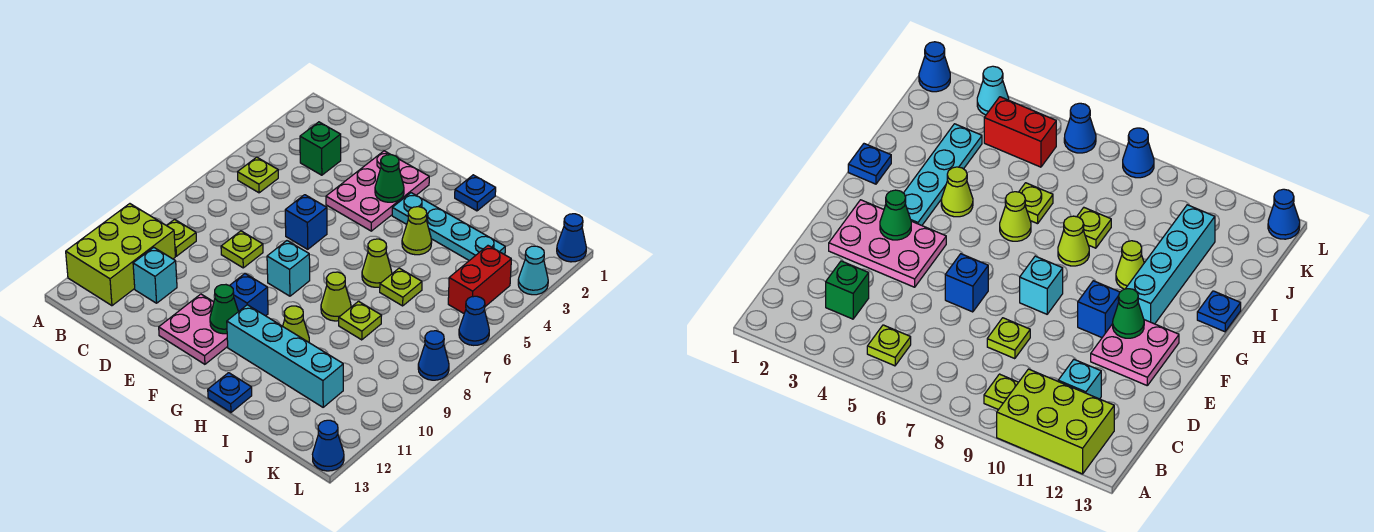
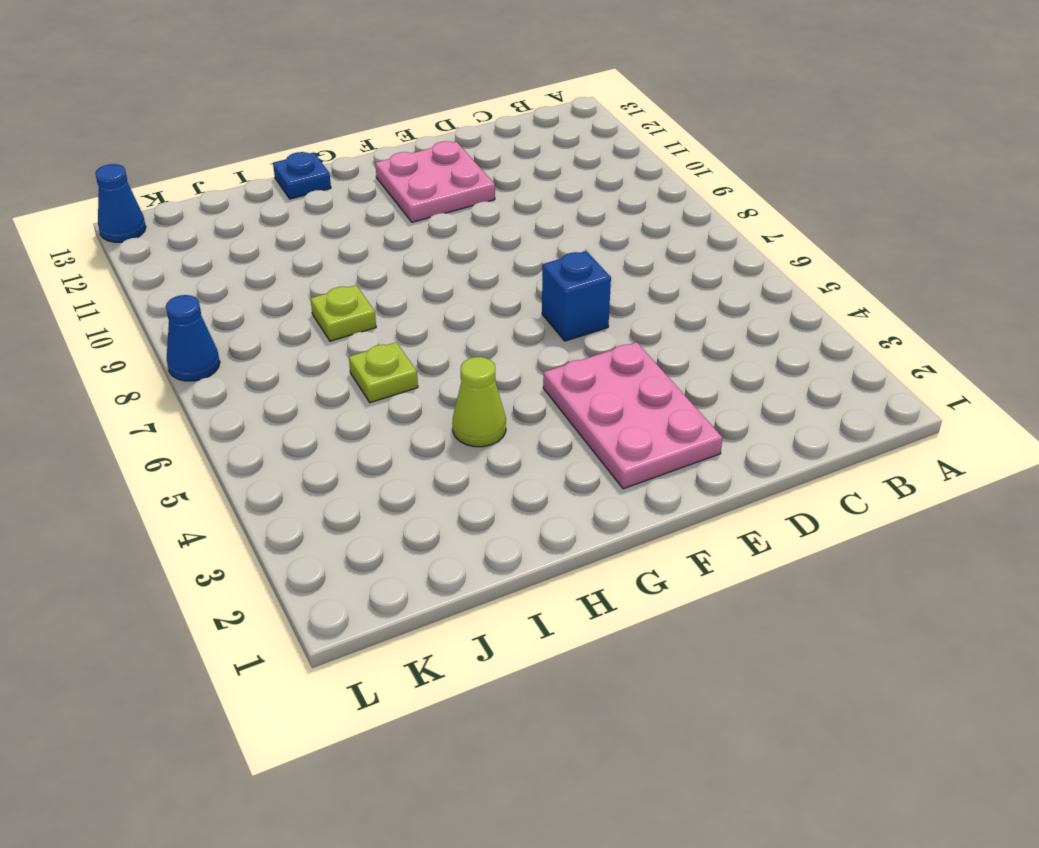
none -> lime 2x3 brick [66,204,175,306]
none -> lime 1x1 plate [238,157,278,193]
none -> lime 1x1 plate [166,219,196,256]

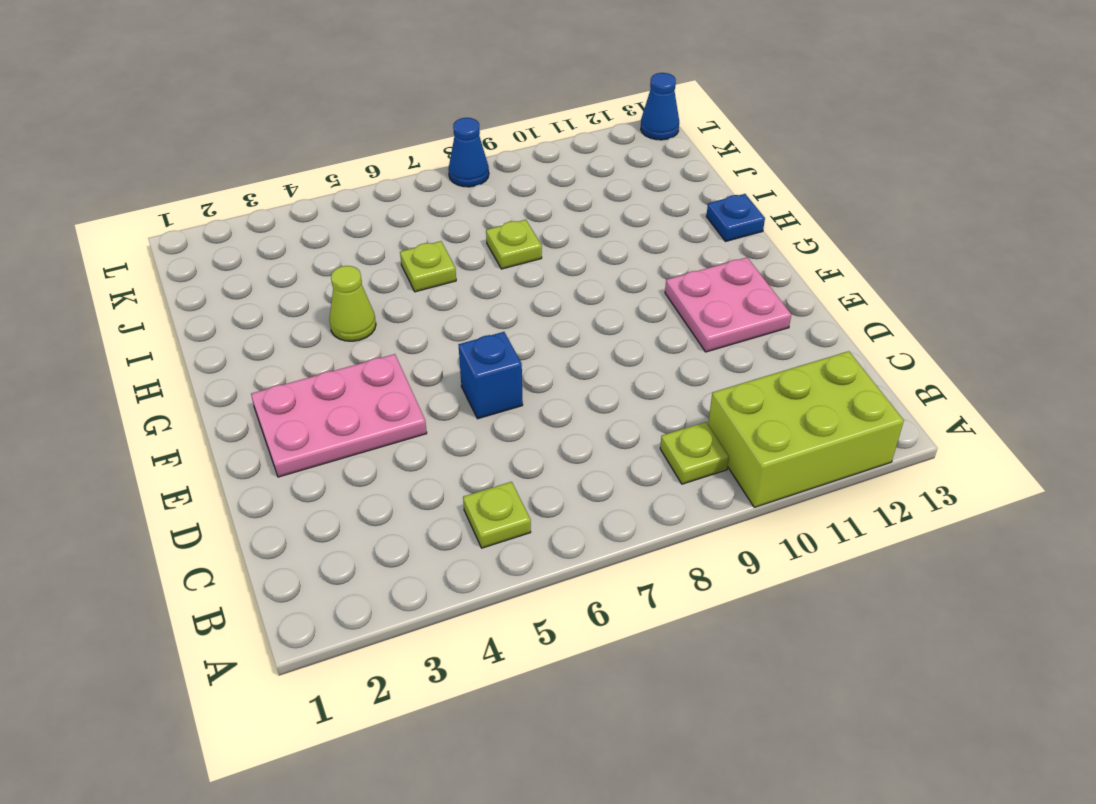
none -> green 1x1 brick [300,122,341,175]
none -> cyan 1x1 brick [133,247,177,303]
none -> lime 1x1 plate [221,231,263,268]

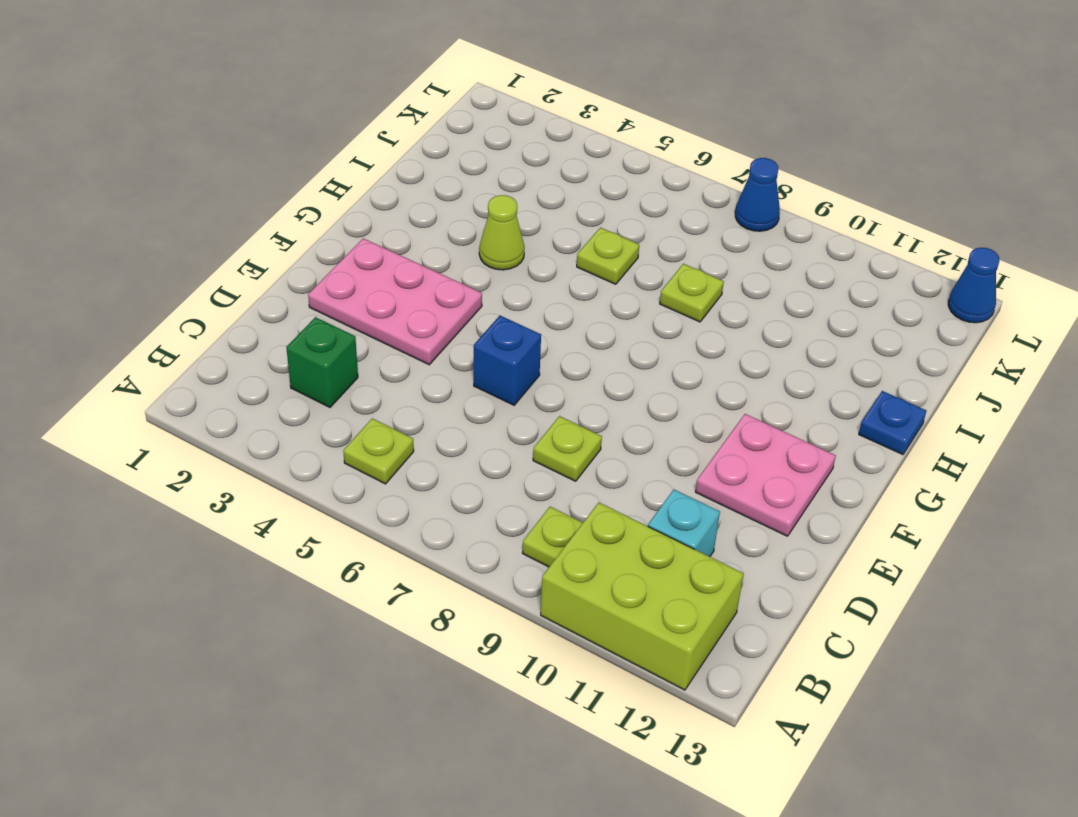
none -> cyan 1x1 brick [267,241,310,296]
none -> blue 1x1 brick [230,274,268,316]
none -> cyan 1x4 plate [392,193,505,261]

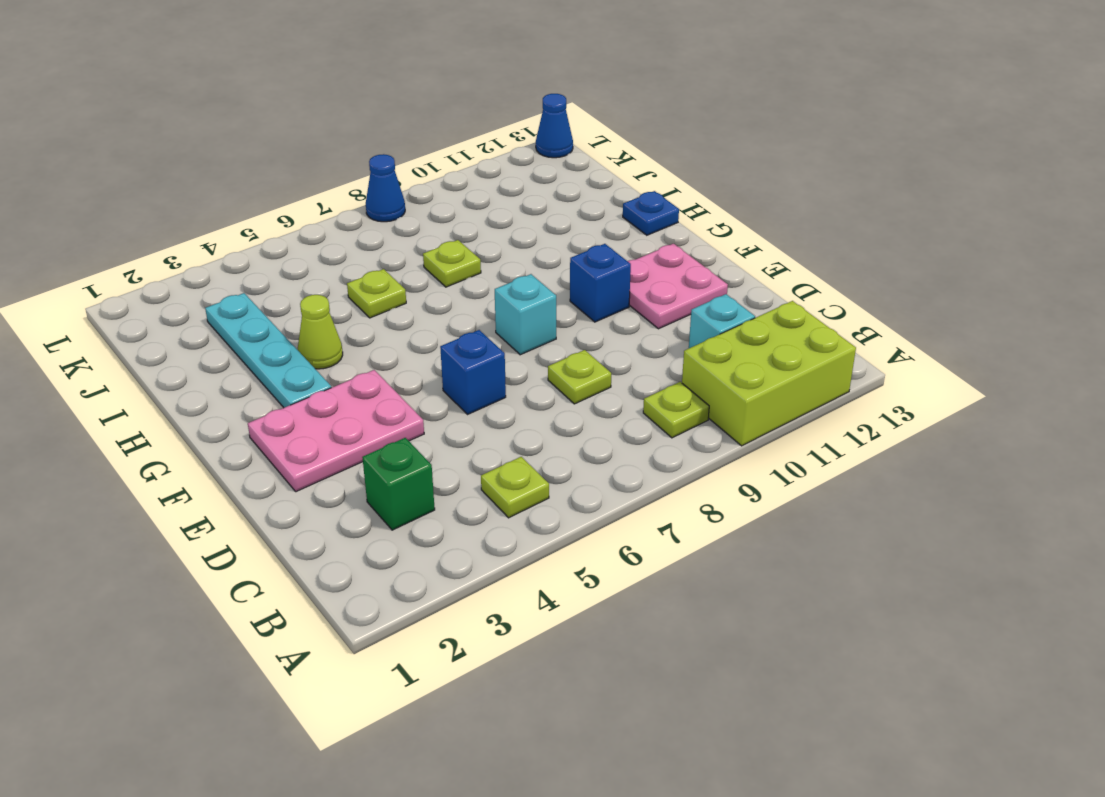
none -> cyan 1x4 brick [227,305,343,407]
none -> blue 1x1 plate [455,175,496,211]
none -> lime 1x1 cone [362,239,392,287]

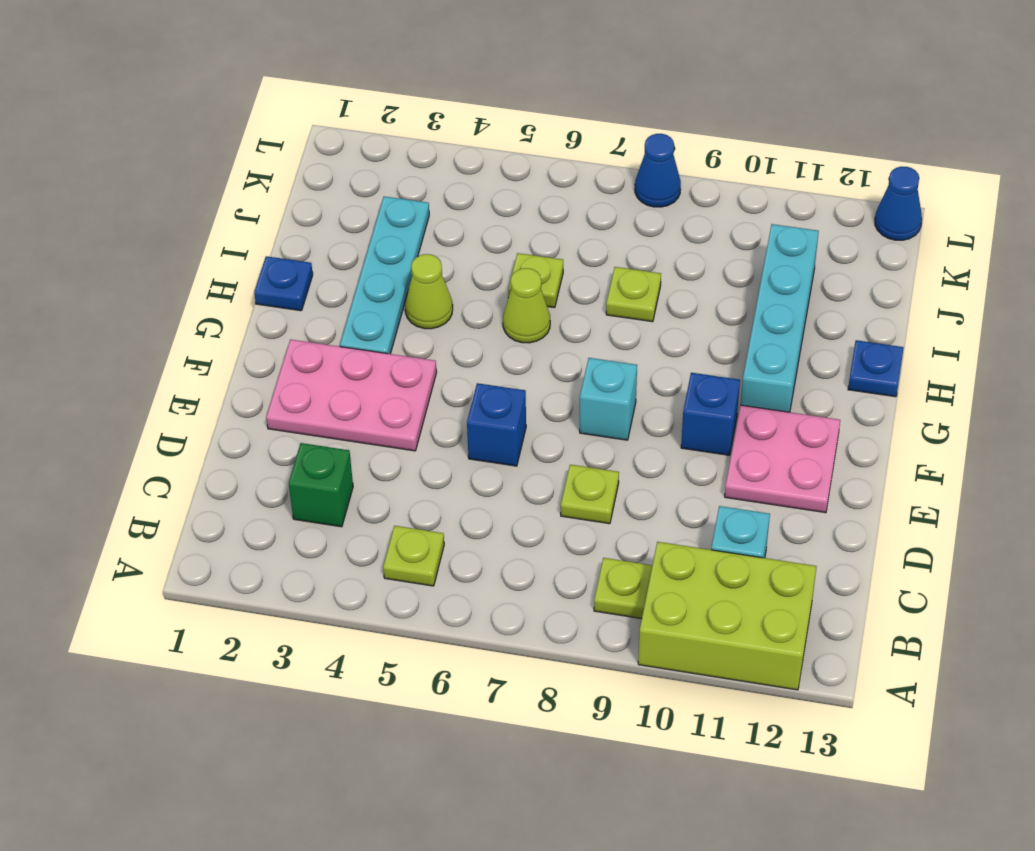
none -> lime 1x1 cone [321,272,351,321]
none -> lime 1x1 cone [283,306,309,342]
none -> red 1x2 brick [448,246,511,313]

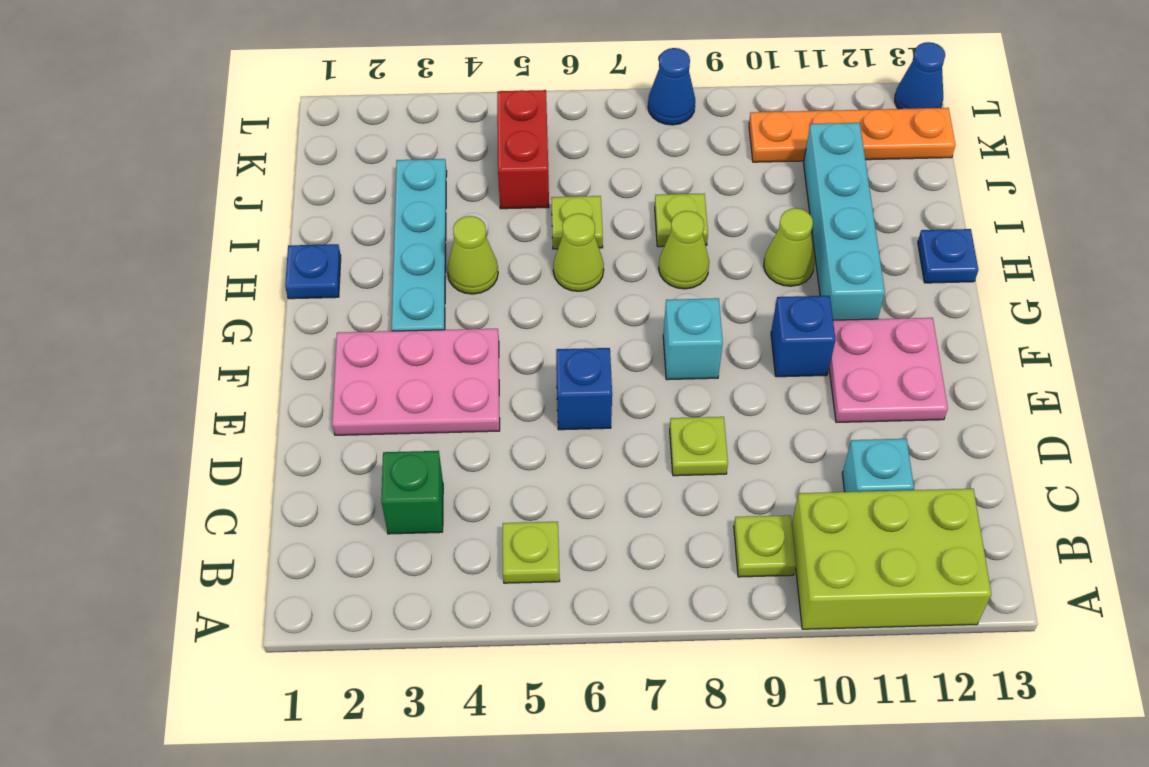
red 1x2 brick [497,90,549,209] -> red 1x2 brick turned to [448,246,511,313]
orange 1x4 plate [749,108,955,162] -> none
none -> blue 1x1 cone [557,214,586,262]
none -> cyan 1x1 cone [518,246,548,295]
none -> blue 1x1 cone [459,296,489,345]

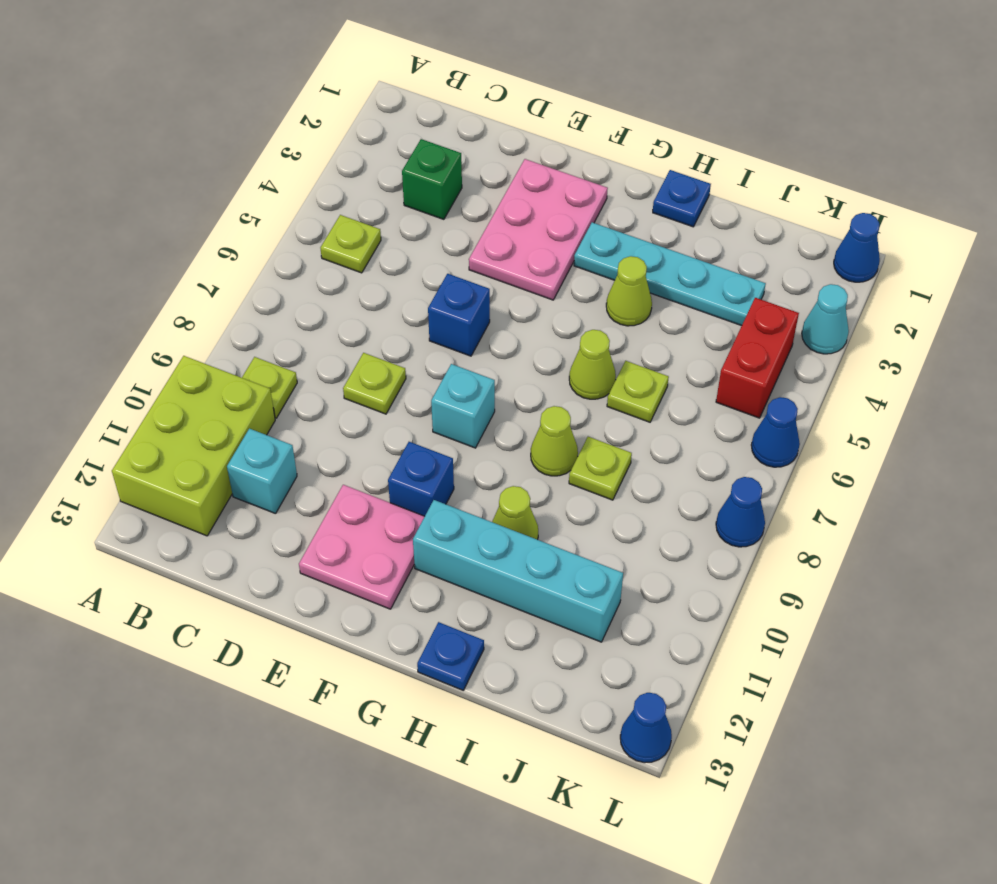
none -> green 1x1 cone [375,155,404,202]
none -> green 1x1 cone [210,285,238,334]

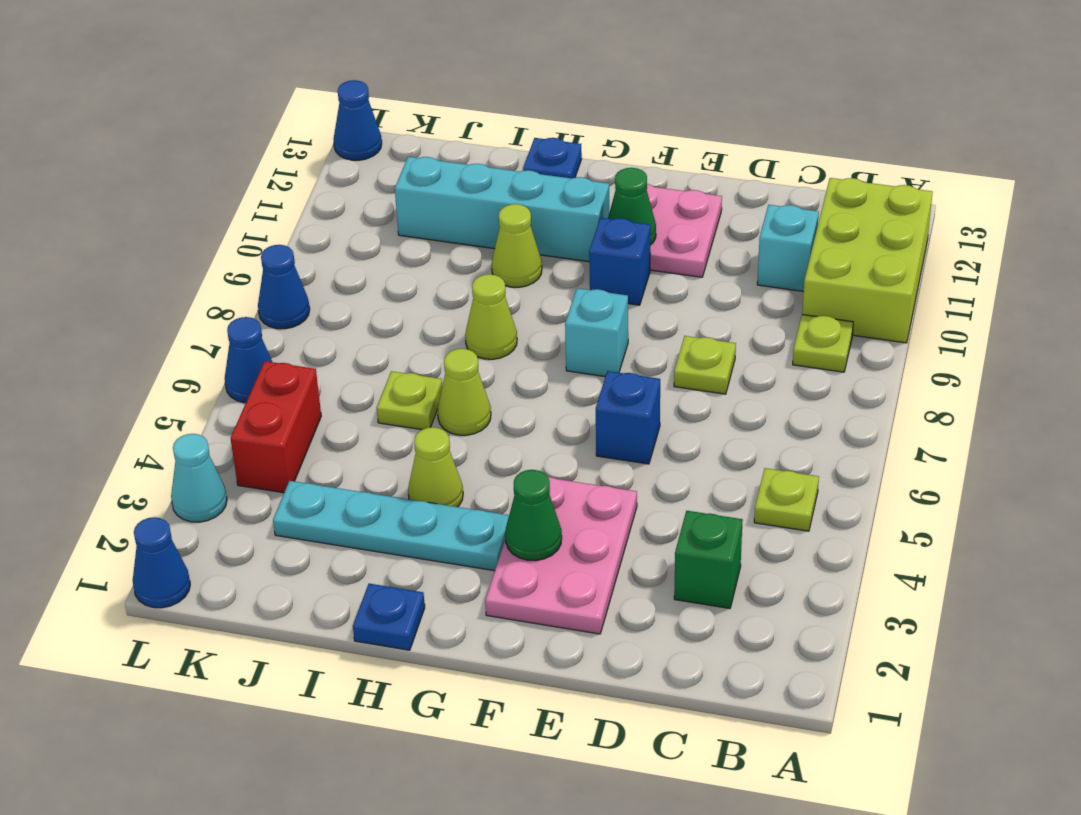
none -> lime 1x1 plate [339,301,382,340]

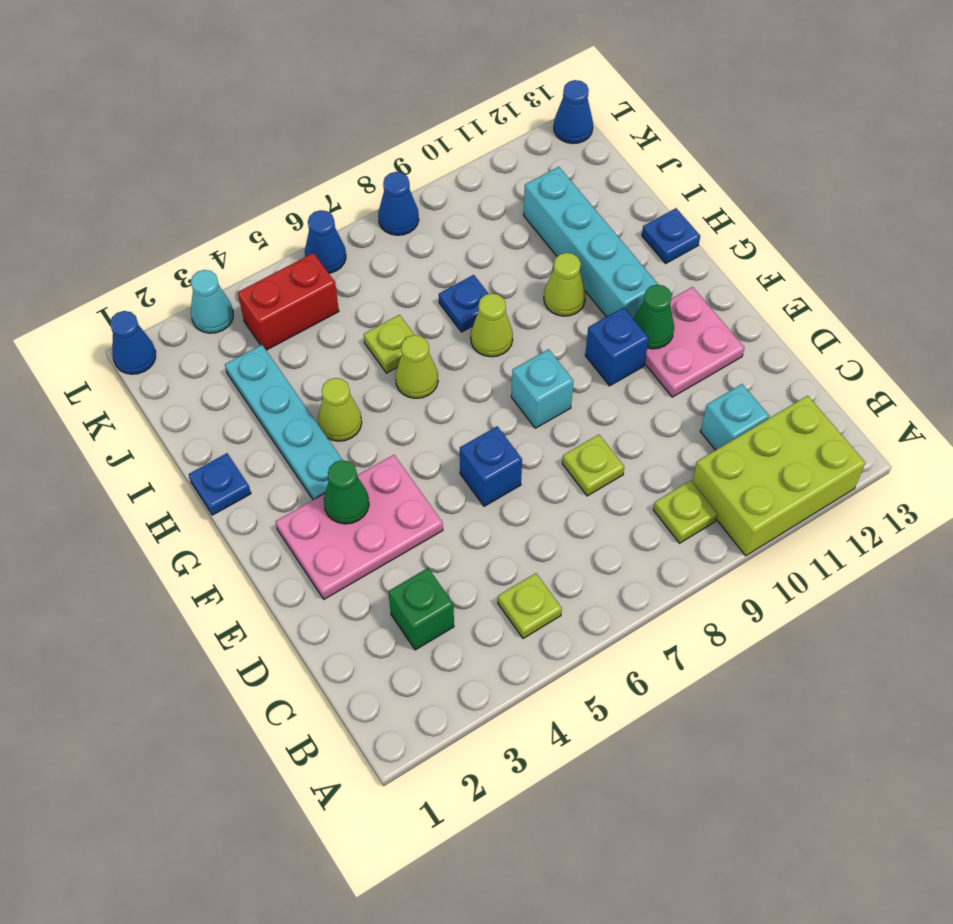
blue 1x1 plate [439,275,489,332] -> lime 1x1 plate [339,301,382,340]

